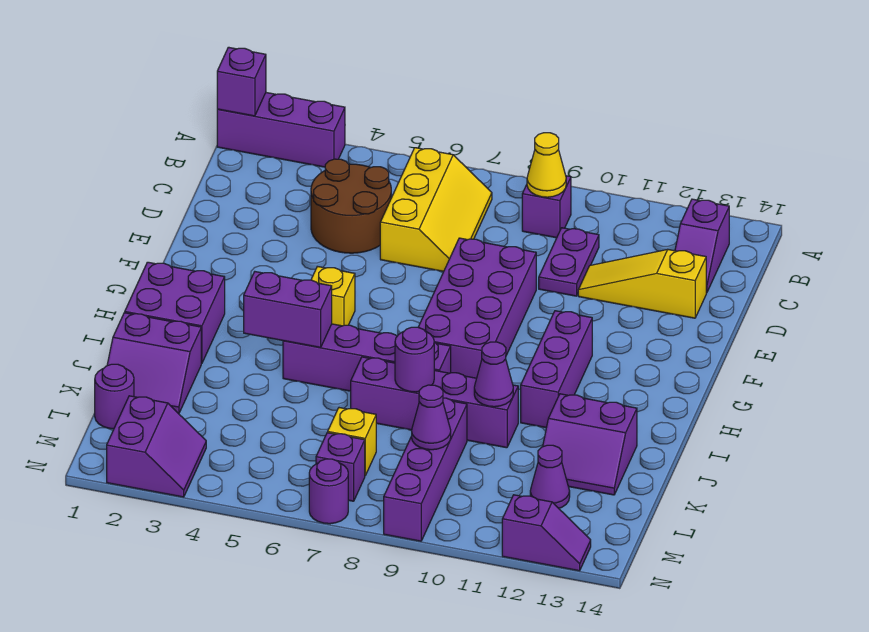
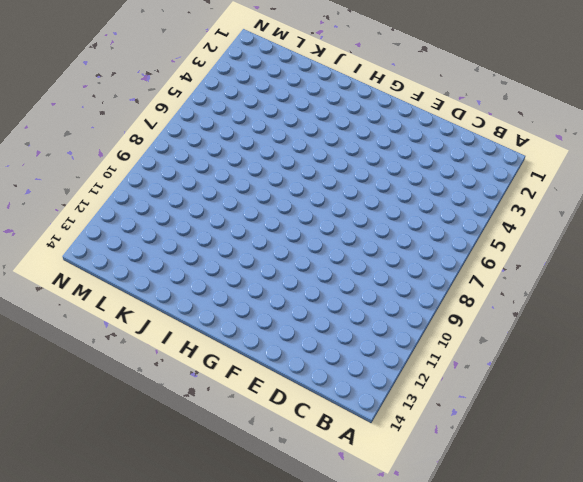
none -> purple 1x3 brick [217,93,345,167]
none -> yellow 2x3 slope [380,148,492,272]
none -> purple 1x1 brick [522,176,571,238]

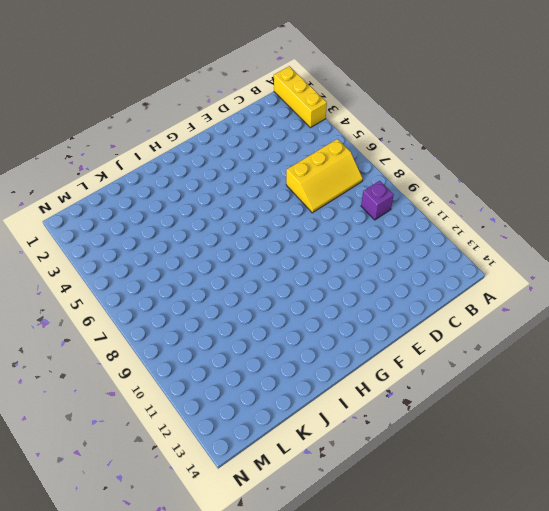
yellow 1x3 brick [274,66,327,128] -> purple 1x3 brick [217,93,345,167]
none -> purple 1x2 slope [675,199,729,293]
none -> brown 2x2 round brick [311,159,391,253]
none -> purple 1x2 plate [539,228,599,296]

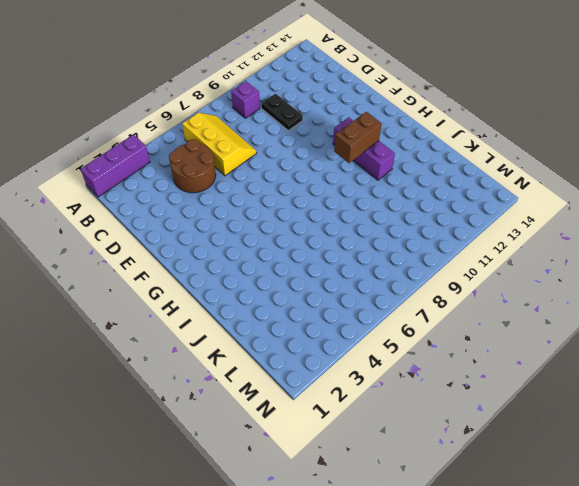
black 1x2 plate [261,94,303,131] -> purple 1x2 plate [539,228,599,296]
brown 1x2 brick [334,112,382,163] -> none
none -> purple 1x2 slope [675,199,729,293]
none -> yellow 1x3 slope [578,250,706,318]
none -> purple 2x4 brick [418,238,536,378]

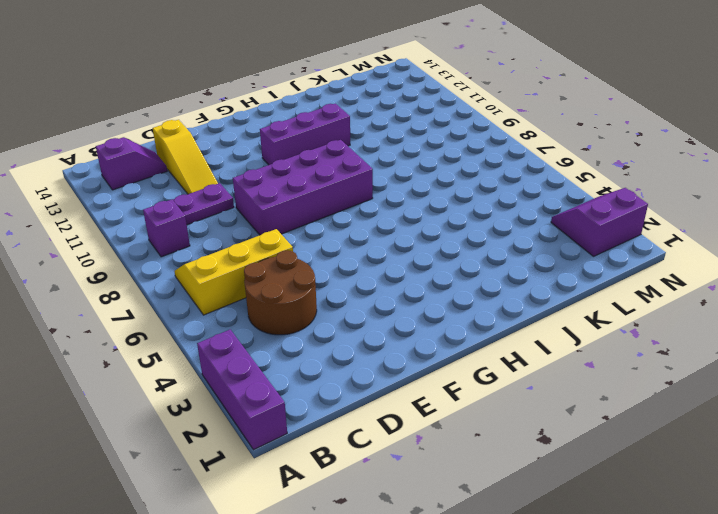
none -> yellow 1x1 brick [311,266,355,326]
none -> purple 2x2 brick [125,262,225,363]
none -> purple 1x4 brick [283,324,451,391]

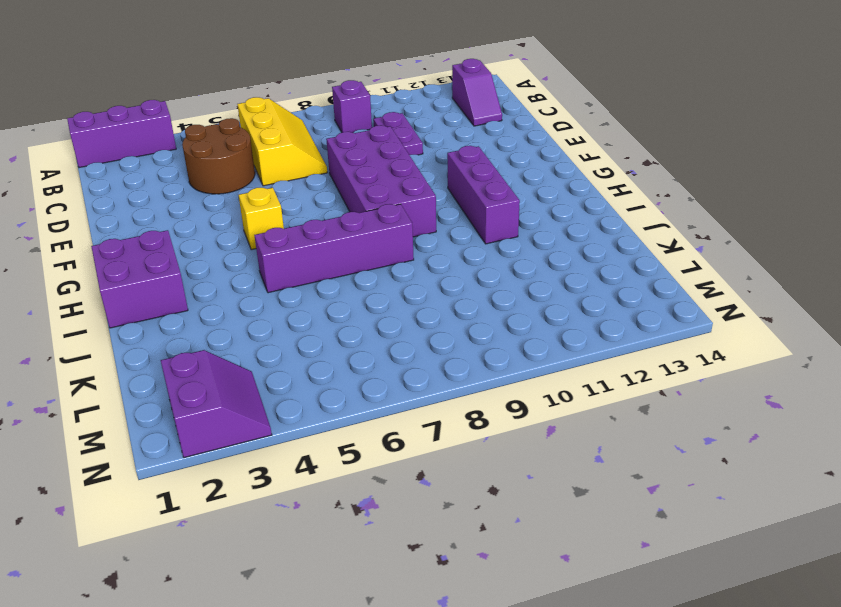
none -> yellow 1x3 slope [578,250,706,318]
none -> purple 2x2 slope [107,313,201,414]
none -> purple 1x4 brick [351,357,518,448]

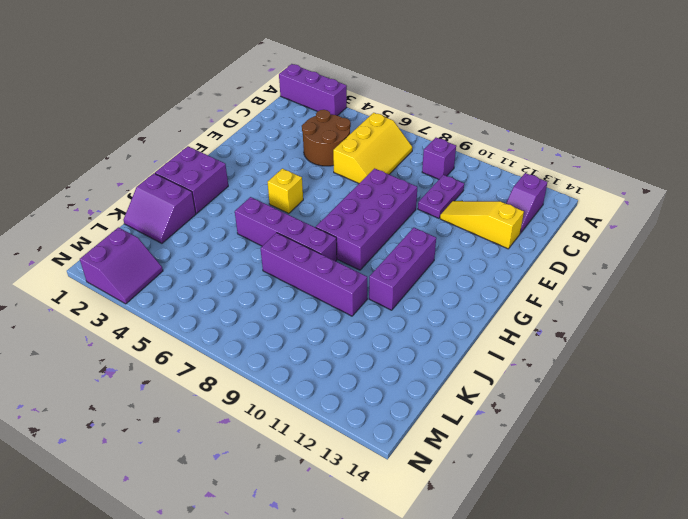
none -> purple 2x2 slope [543,394,637,495]
none -> purple 1x4 brick [384,398,467,541]
none -> purple 1x1 round brick [95,364,134,429]

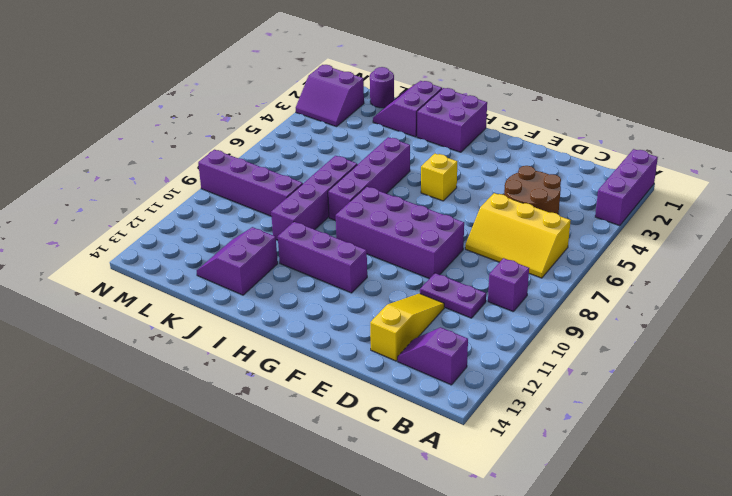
none -> yellow 1x1 brick [328,408,376,475]
none -> purple 1x1 cone [530,445,570,508]
none -> purple 1x1 brick [316,433,365,501]

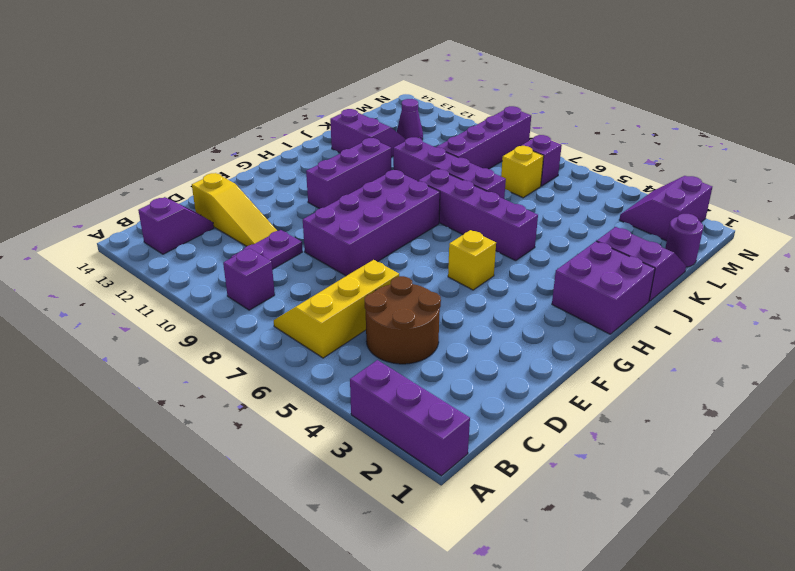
none -> purple 1x1 round brick [309,459,348,524]
none -> purple 1x2 slope [502,495,591,571]
none -> purple 1x1 brick [217,47,266,116]

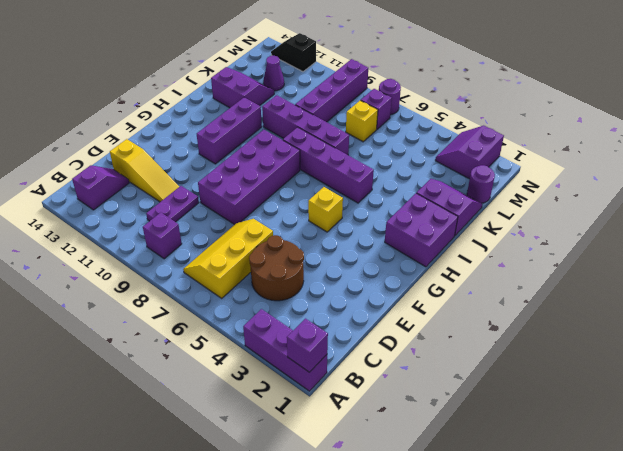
black 1x2 slope [271,33,316,72] -> purple 1x2 slope [502,495,591,571]
none -> yellow 1x1 cone [527,133,566,197]
none -> purple 1x2 brick [244,272,332,347]
none -> purple 1x1 round brick [395,327,434,392]

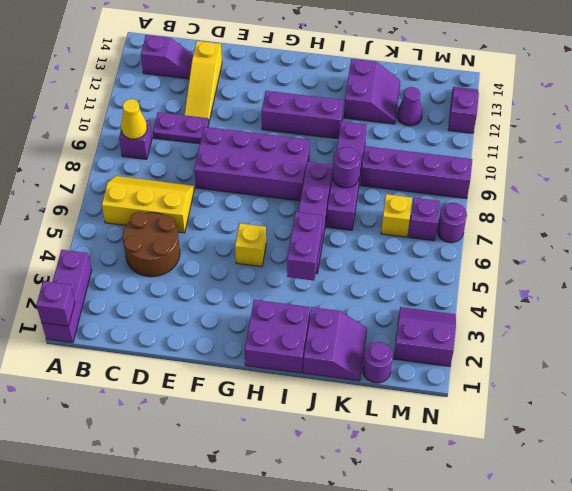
none -> purple 1x1 cone [474,342,513,407]
none -> purple 1x1 cone [412,385,451,450]

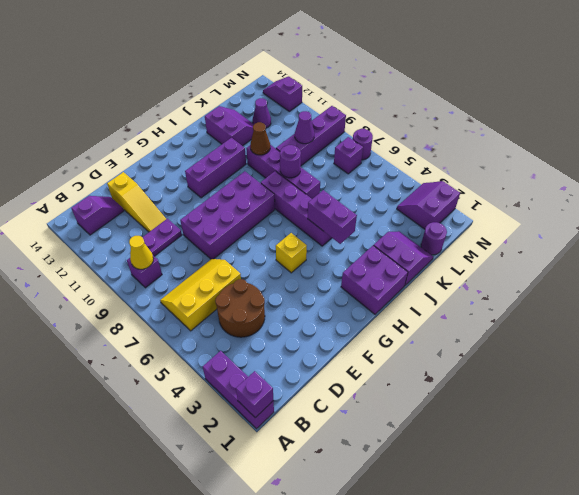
brown 1x1 cone [250,122,270,155] -> purple 1x1 cone [474,342,513,407]
none -> yellow 1x1 brick [328,408,376,475]

